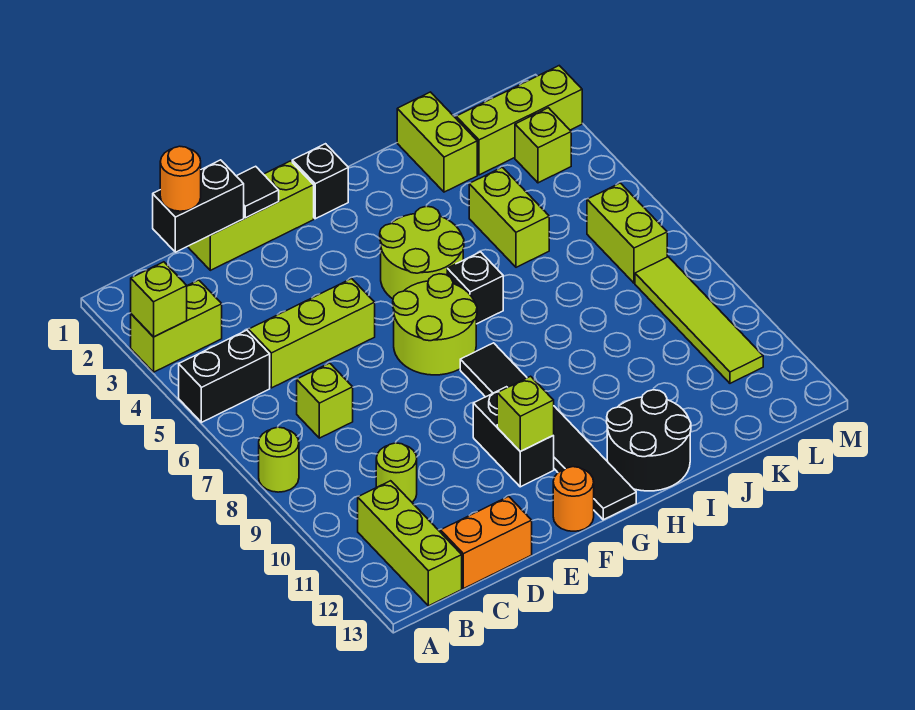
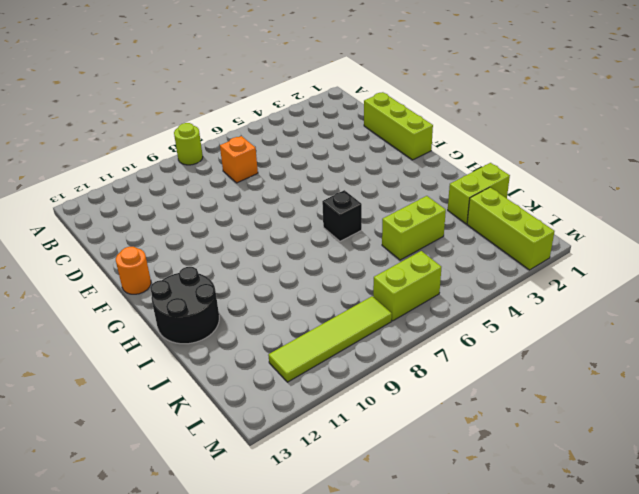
orange 1x1 brick [220,136,258,183] -> lime 1x1 brick [297,363,353,438]
none -> lime 1x2 brick [131,280,222,372]
none -> black 1x2 brick [179,330,270,422]
none -> lime 1x3 brick [358,481,462,606]

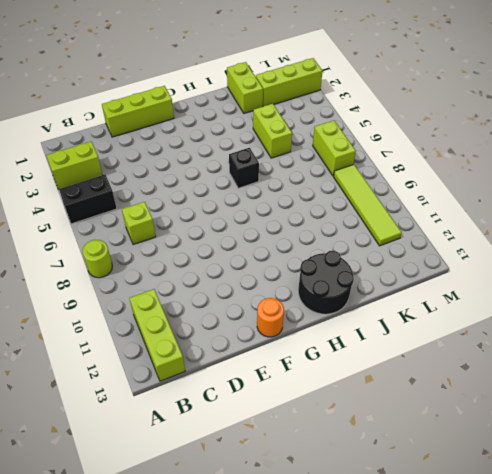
none -> lime 1x3 brick [249,278,375,388]
none -> lime 1x1 round brick [376,443,417,502]
none -> orange 1x2 brick [441,496,532,589]

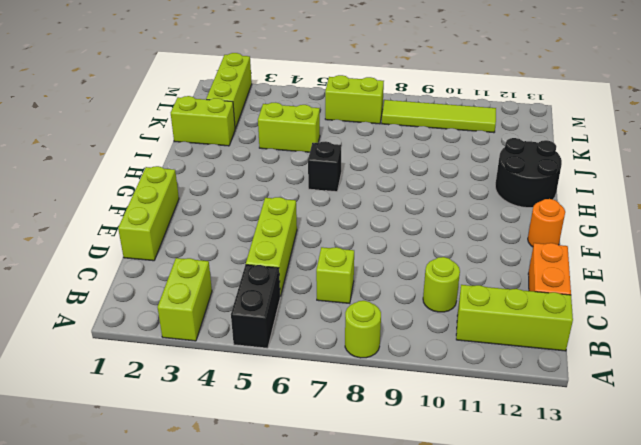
none -> lime 2x2 round brick [393,274,477,375]
none -> black 1x2 brick [473,387,554,487]
none -> black 1x1 brick [292,144,348,219]

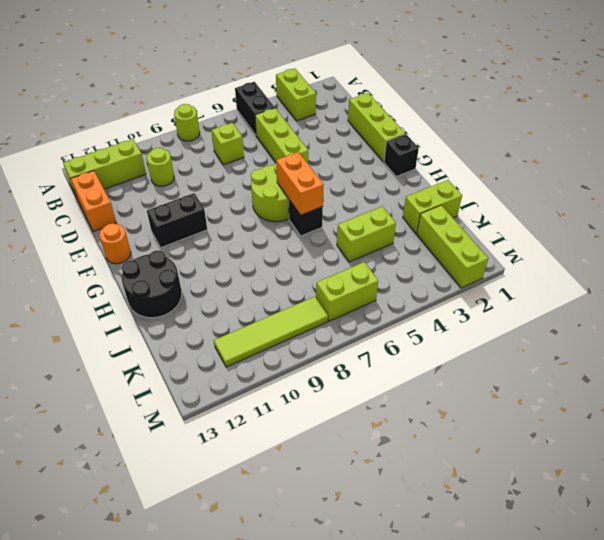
orange 1x2 brick [276,152,324,215] -> none
none -> lime 2x2 round brick [380,206,464,299]
none -> black 1x6 tile [460,343,636,520]
none -> lime 1x1 brick [515,108,571,183]

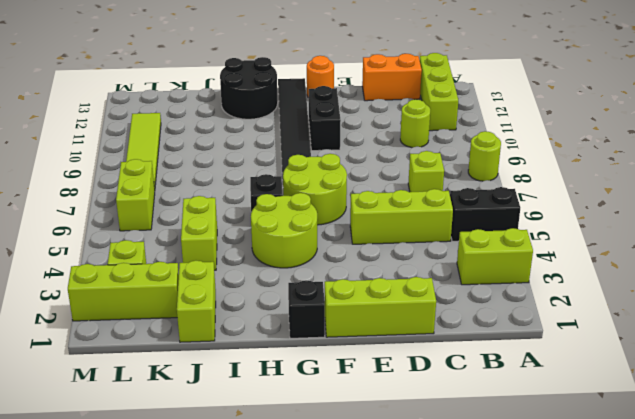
none -> lime 1x1 brick [131,262,187,337]
none -> black 1x2 brick [153,160,244,252]
none -> black 1x1 tile [237,166,279,218]

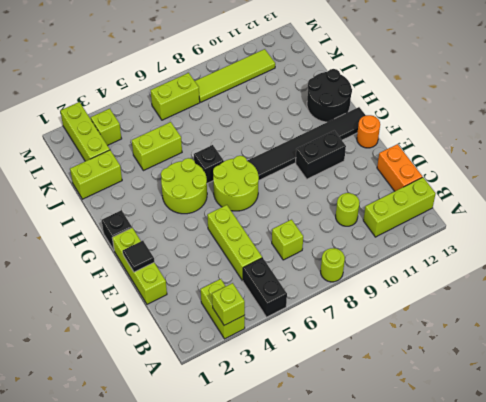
none -> black 1x2 brick [153,160,244,252]
none -> lime 1x1 brick [497,376,554,451]
none -> orange 1x1 round brick [160,146,201,211]

